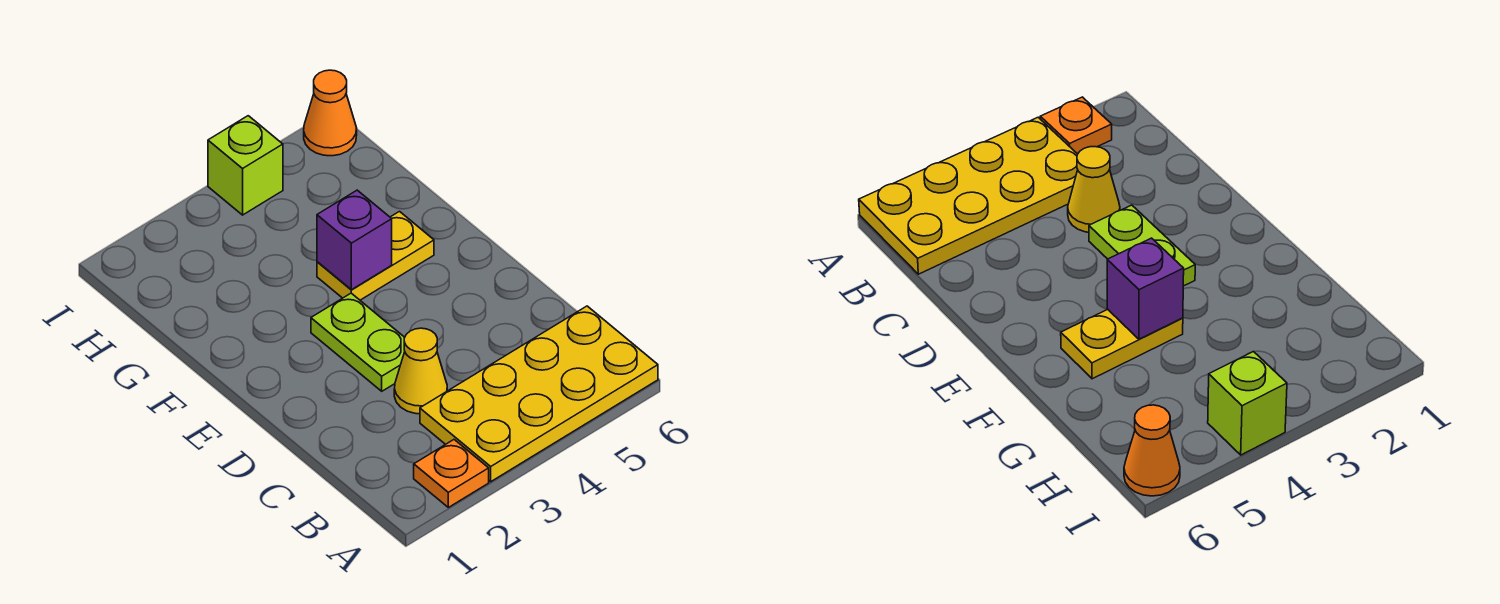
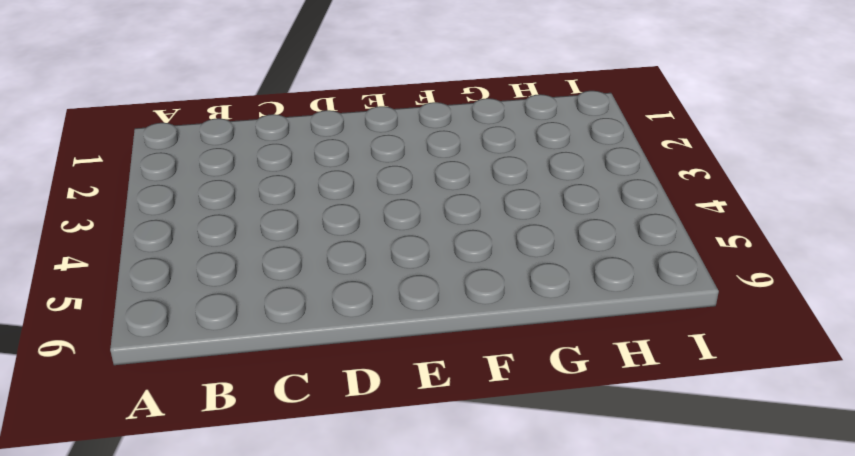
none -> orange 1x1 plate [414,440,489,507]
none -> yellow 2x4 plate [420,306,658,482]

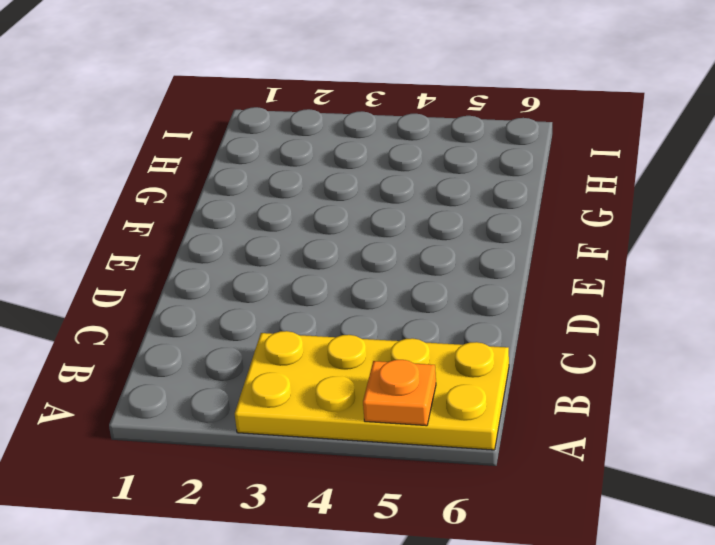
orange 1x1 plate [363,360,436,426] -> orange 1x1 plate moved to [414,440,489,507]
none -> yellow 1x1 cone [394,328,447,414]
none -> lime 1x2 plate [311,293,405,391]

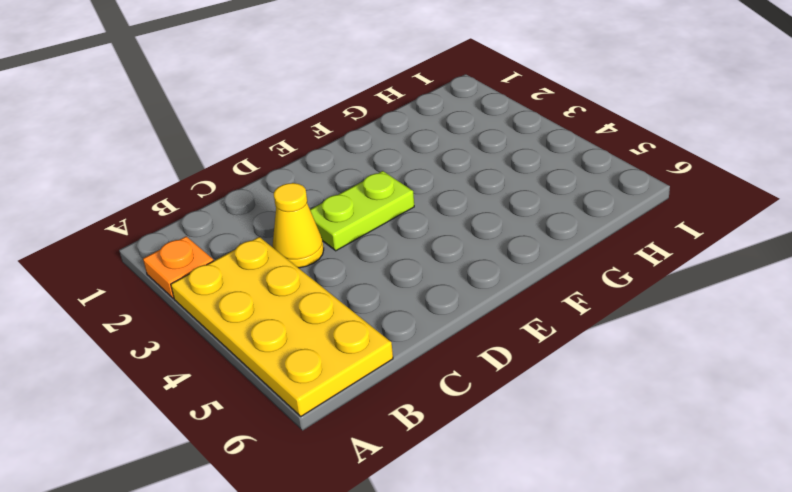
none -> yellow 1x2 plate [317,212,434,300]
none -> lime 1x1 brick [208,116,283,215]

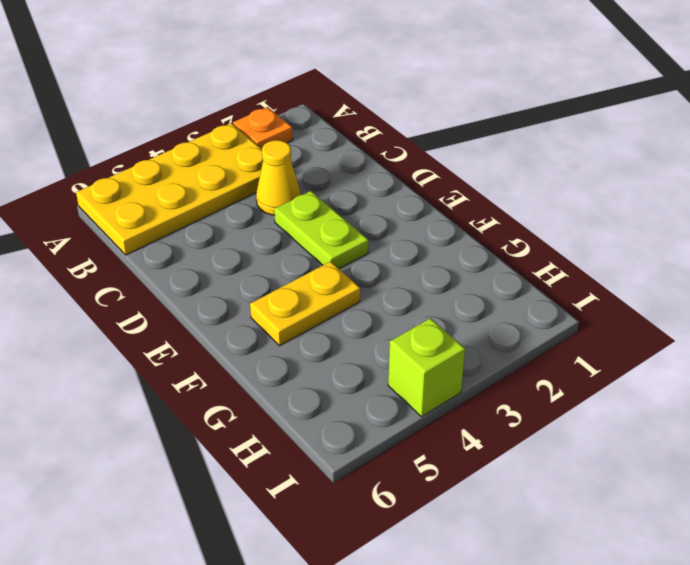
none -> orange 1x1 cone [304,70,357,156]
none -> purple 1x1 brick [317,190,392,290]

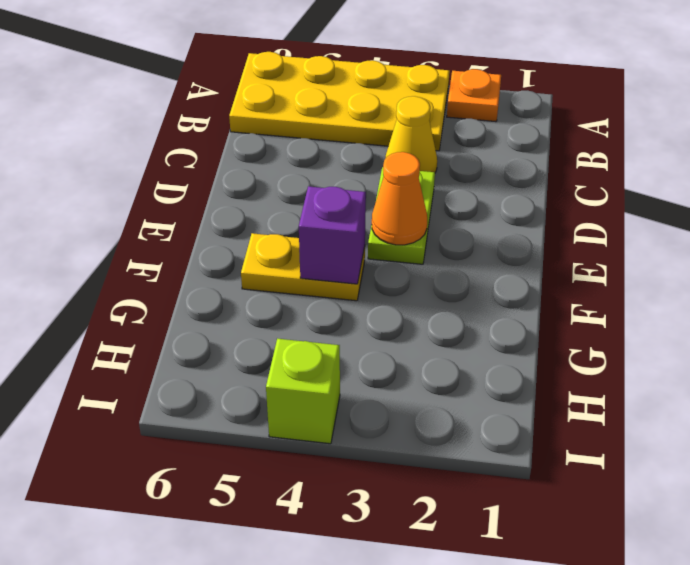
orange 1x1 cone [372,152,427,245] -> orange 1x1 cone moved to [304,70,357,156]

